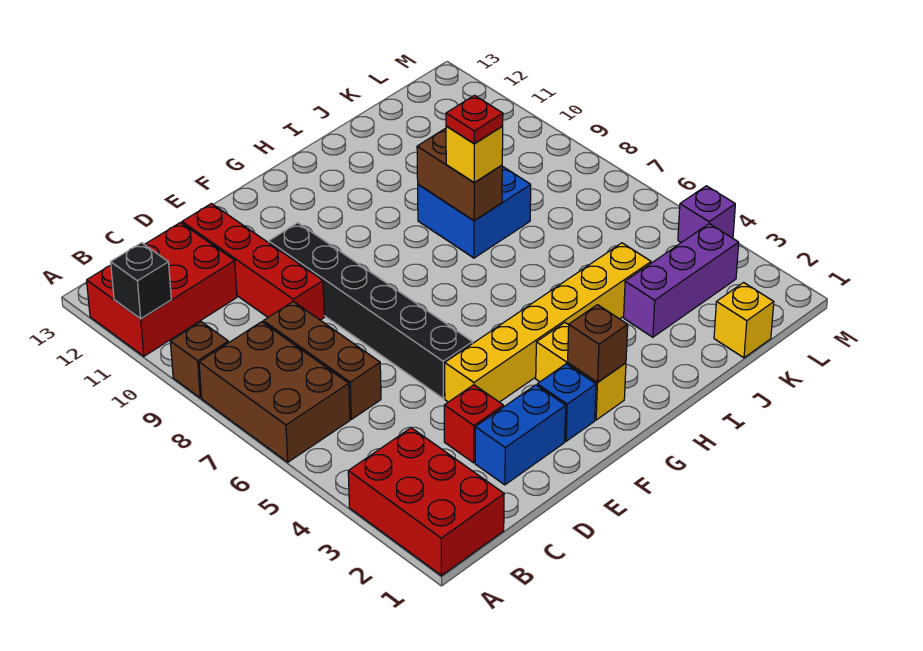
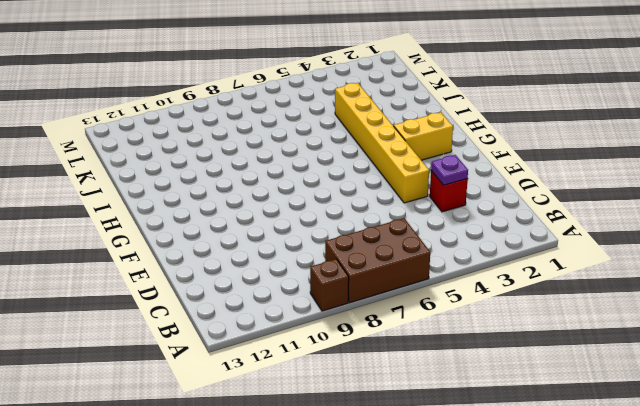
purple 1x1 plate [431,155,468,185] -> none
none -> red 2x3 brick [348,428,504,576]
none -> red 2x3 brick [87,223,237,356]
none -> brown 1x3 brick [263,302,381,419]

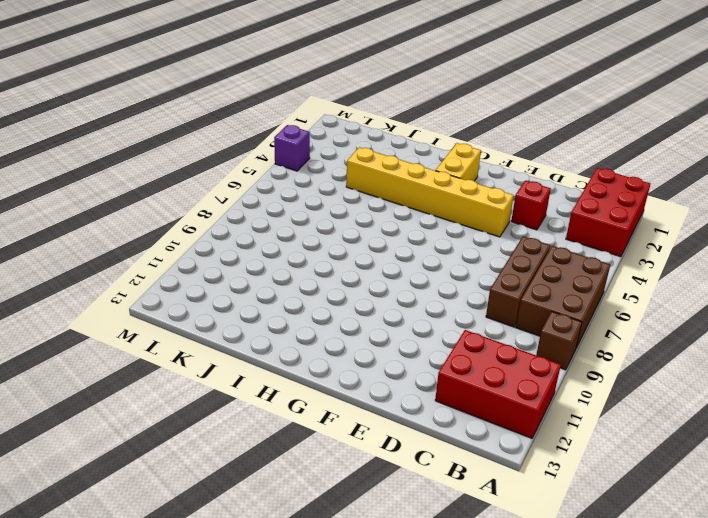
none -> blue 1x2 brick [475,385,566,485]
none -> red 1x4 brick [182,204,324,320]
none -> black 1x6 brick [269,223,472,398]

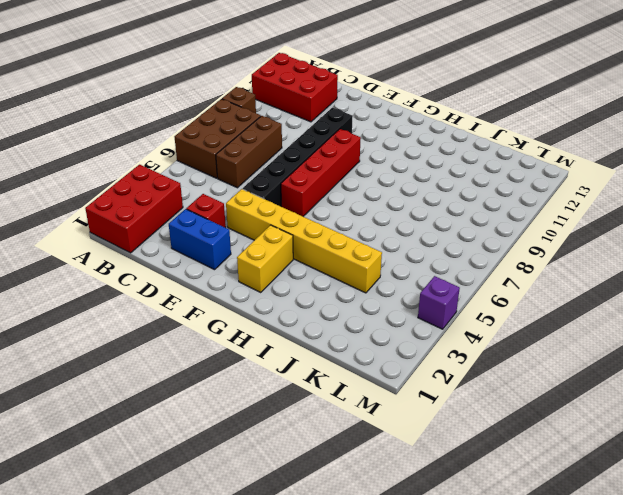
red 1x4 brick [281,129,361,216] -> red 1x4 brick moved to [182,204,324,320]
none -> blue 1x1 brick [537,364,596,441]
none -> blue 2x2 brick [418,166,531,258]
none -> purple 1x3 brick [624,224,739,337]

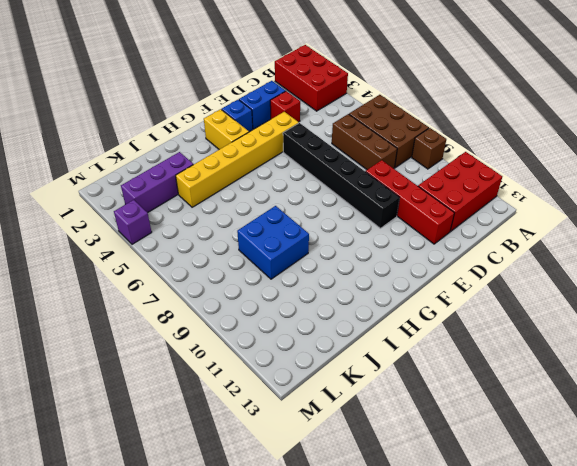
none -> yellow 1x1 brick [714,283,774,358]
none -> black 1x1 brick [111,243,171,319]
none -> brown 1x1 brick [568,305,628,382]

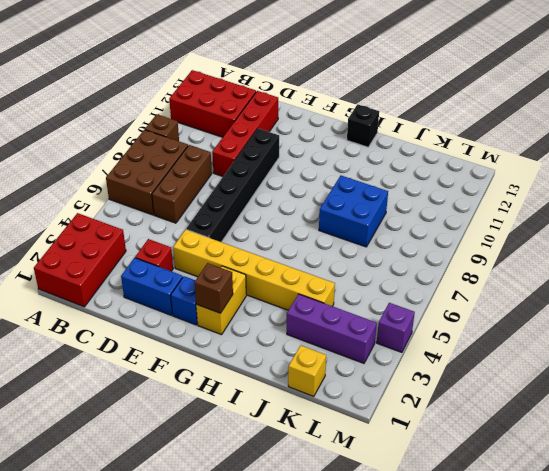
black 1x1 brick [347,104,379,147] -> black 1x1 brick moved to [111,243,171,319]
none -> brown 1x2 brick [417,129,502,221]
none -> yellow 1x1 brick [446,126,503,183]
none -> red 1x1 plate [446,95,503,144]

